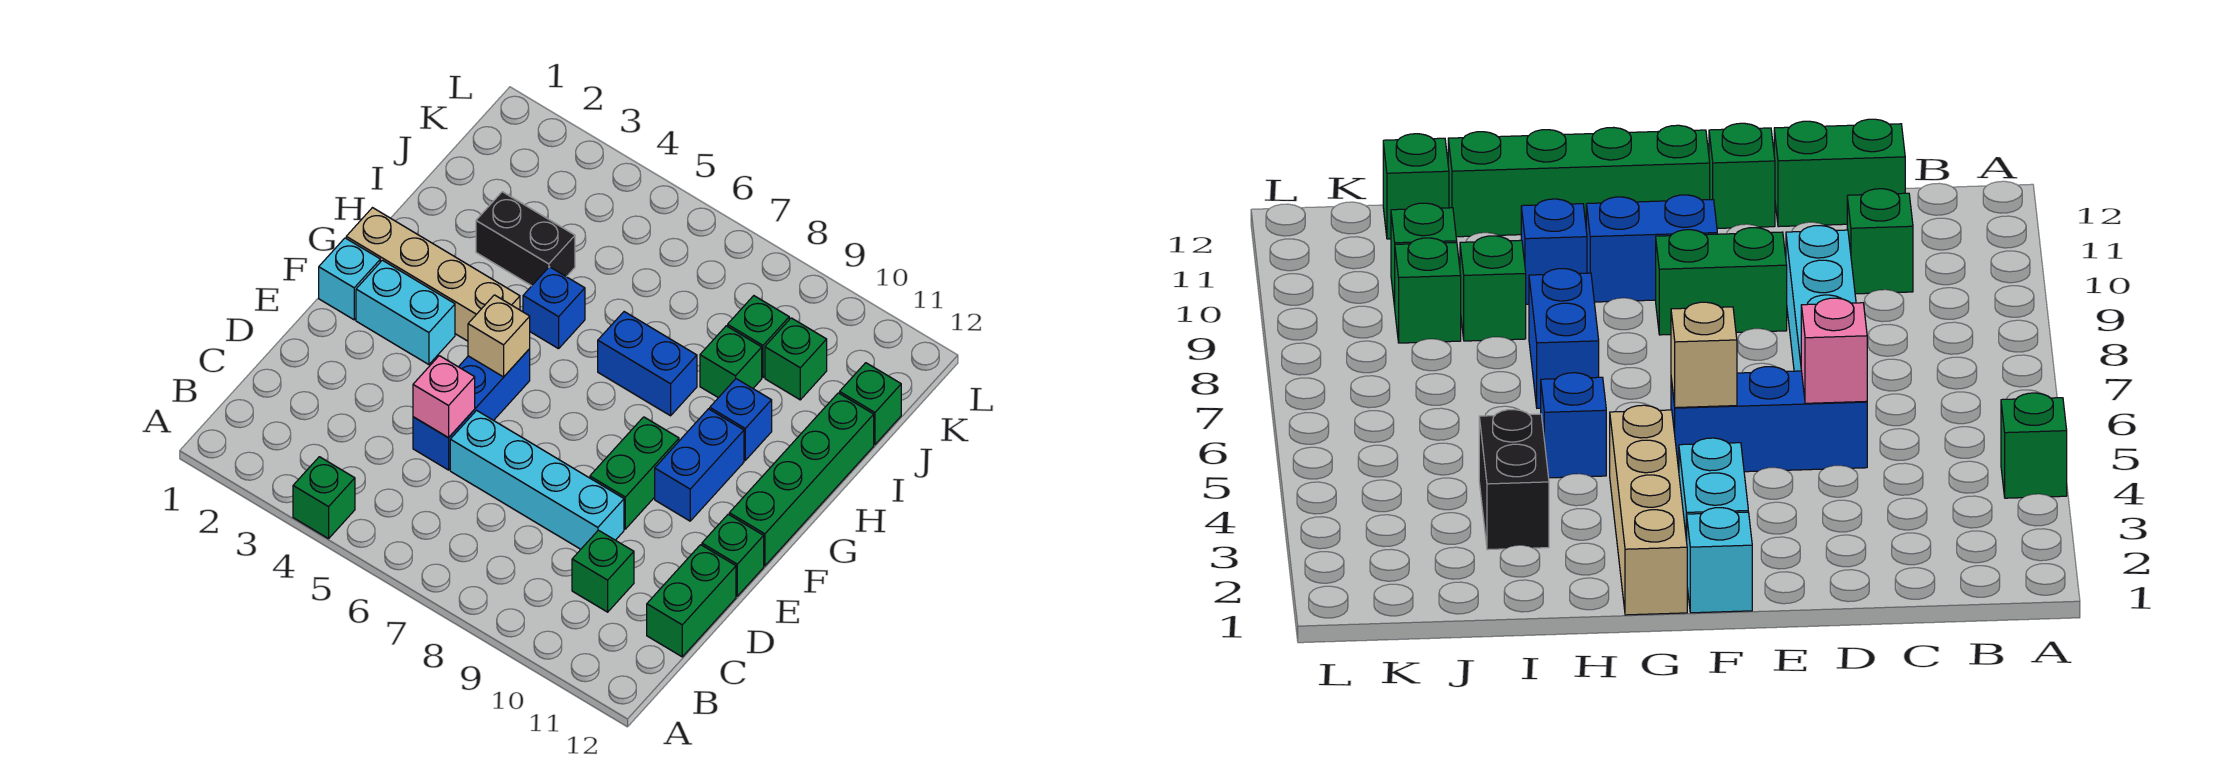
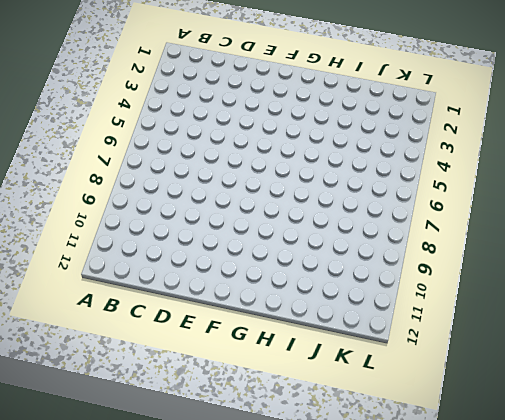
none -> green 1x1 brick [293,457,355,539]
none -> green 1x1 brick [572,530,634,612]
none -> green 1x2 brick [647,545,736,657]

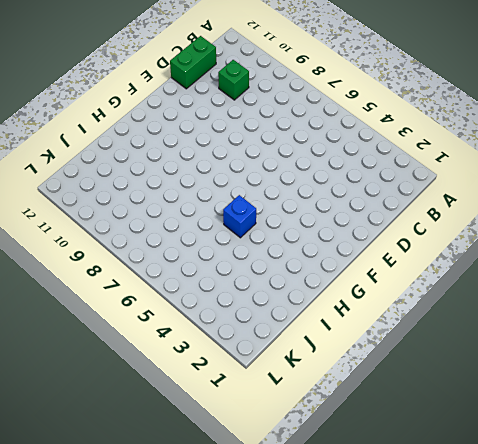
none -> green 1x1 brick [293,457,355,539]
none -> blue 1x3 brick [413,349,530,470]
none -> cyan 1x4 brick [450,410,624,549]

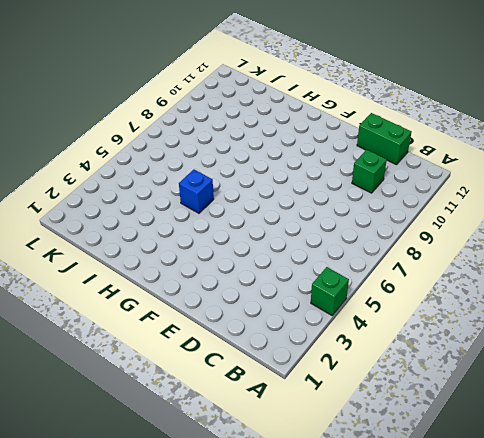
none -> blue 1x3 brick [413,349,530,470]
none -> cyan 1x4 brick [450,410,624,549]
none -> green 1x2 brick [590,417,679,529]

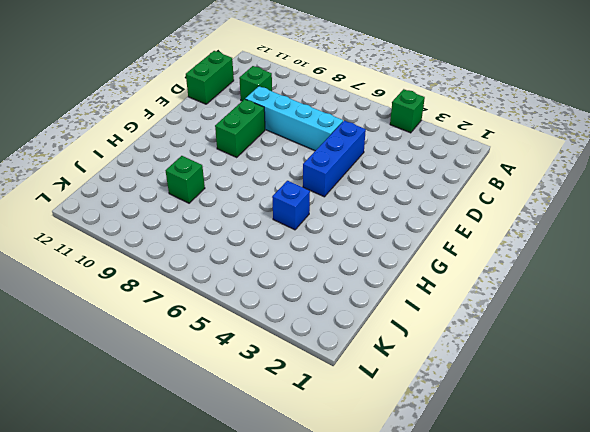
none -> green 1x1 brick [702,514,764,596]
none -> cyan 1x1 brick [319,238,380,320]
none -> cyan 1x2 brick [356,260,455,365]

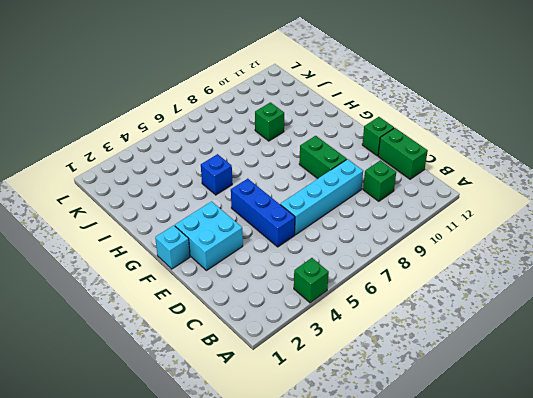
cyan 2x2 brick [175,201,243,271] -> cyan 1x2 brick [356,260,455,365]
none -> blue 1x2 brick [655,409,744,521]
none -> green 1x4 brick [729,393,874,566]
none -> tan 1x4 brick [346,208,520,341]

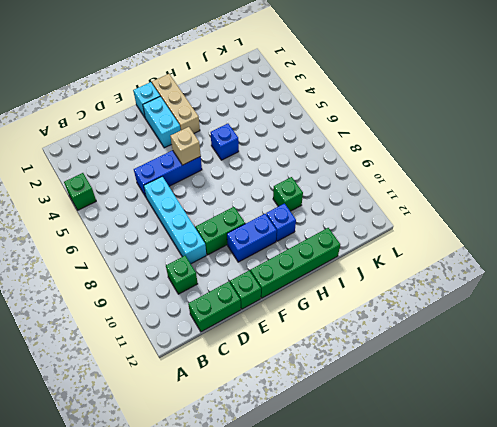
tan 1x3 brick [152,74,200,133] -> tan 1x4 brick [346,208,520,341]
none -> blue 1x2 brick [598,312,697,416]
none -> black 1x2 brick [476,192,575,286]
none -> green 1x1 brick [728,296,789,377]

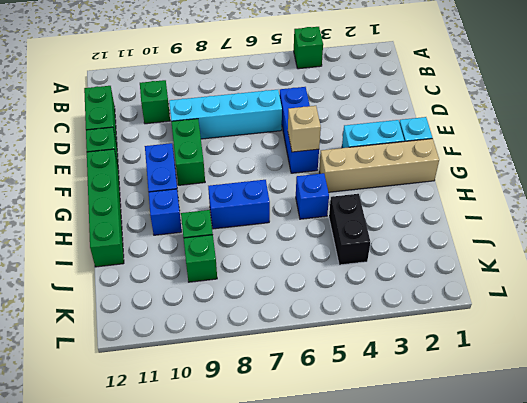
black 1x2 brick [329,194,370,265] -> black 1x2 brick turned to [476,192,575,286]
none -> green 1x1 brick [765,318,827,400]
none -> green 1x1 brick [840,363,901,444]
none -> pink 1x1 brick [413,356,475,438]

